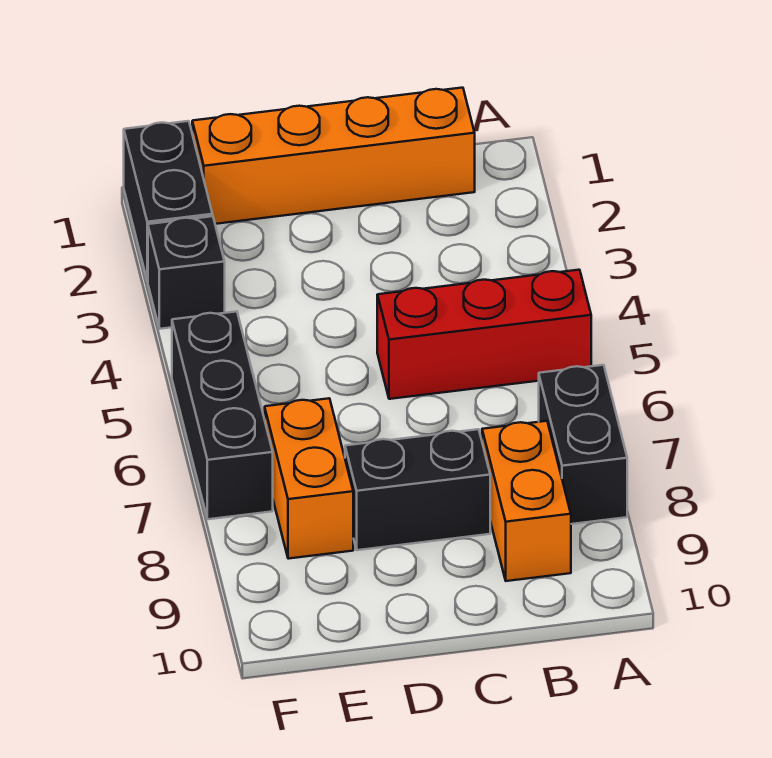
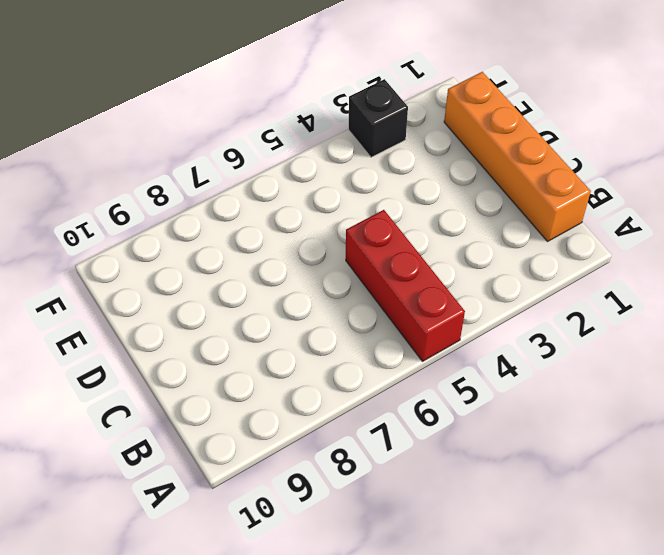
none -> black 1x2 brick [539,365,627,524]
none -> orange 1x2 brick [482,421,571,581]

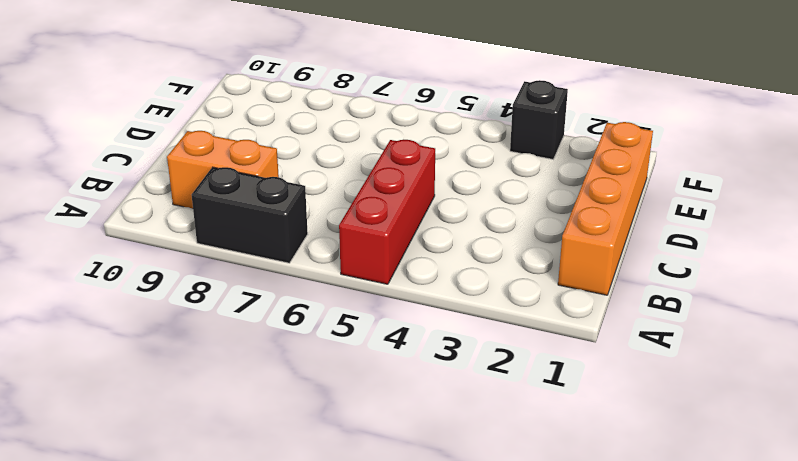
none -> black 1x2 brick [345,429,490,550]
none -> orange 1x2 brick [265,398,353,559]

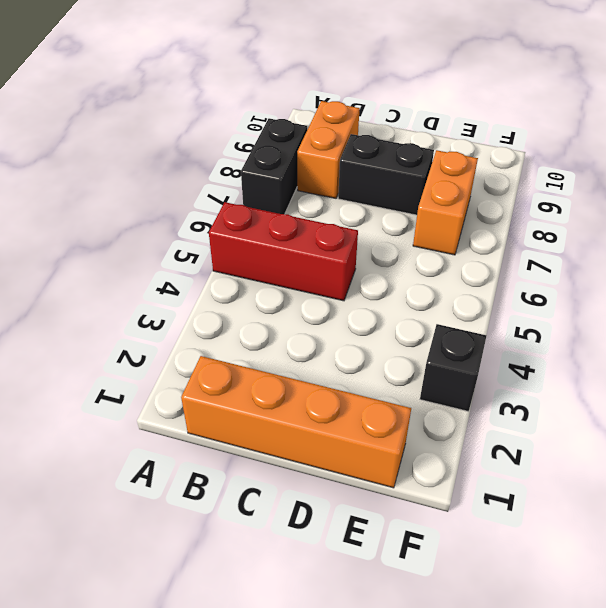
none -> black 1x2 brick [124,121,213,281]
none -> black 1x3 brick [172,312,273,519]

